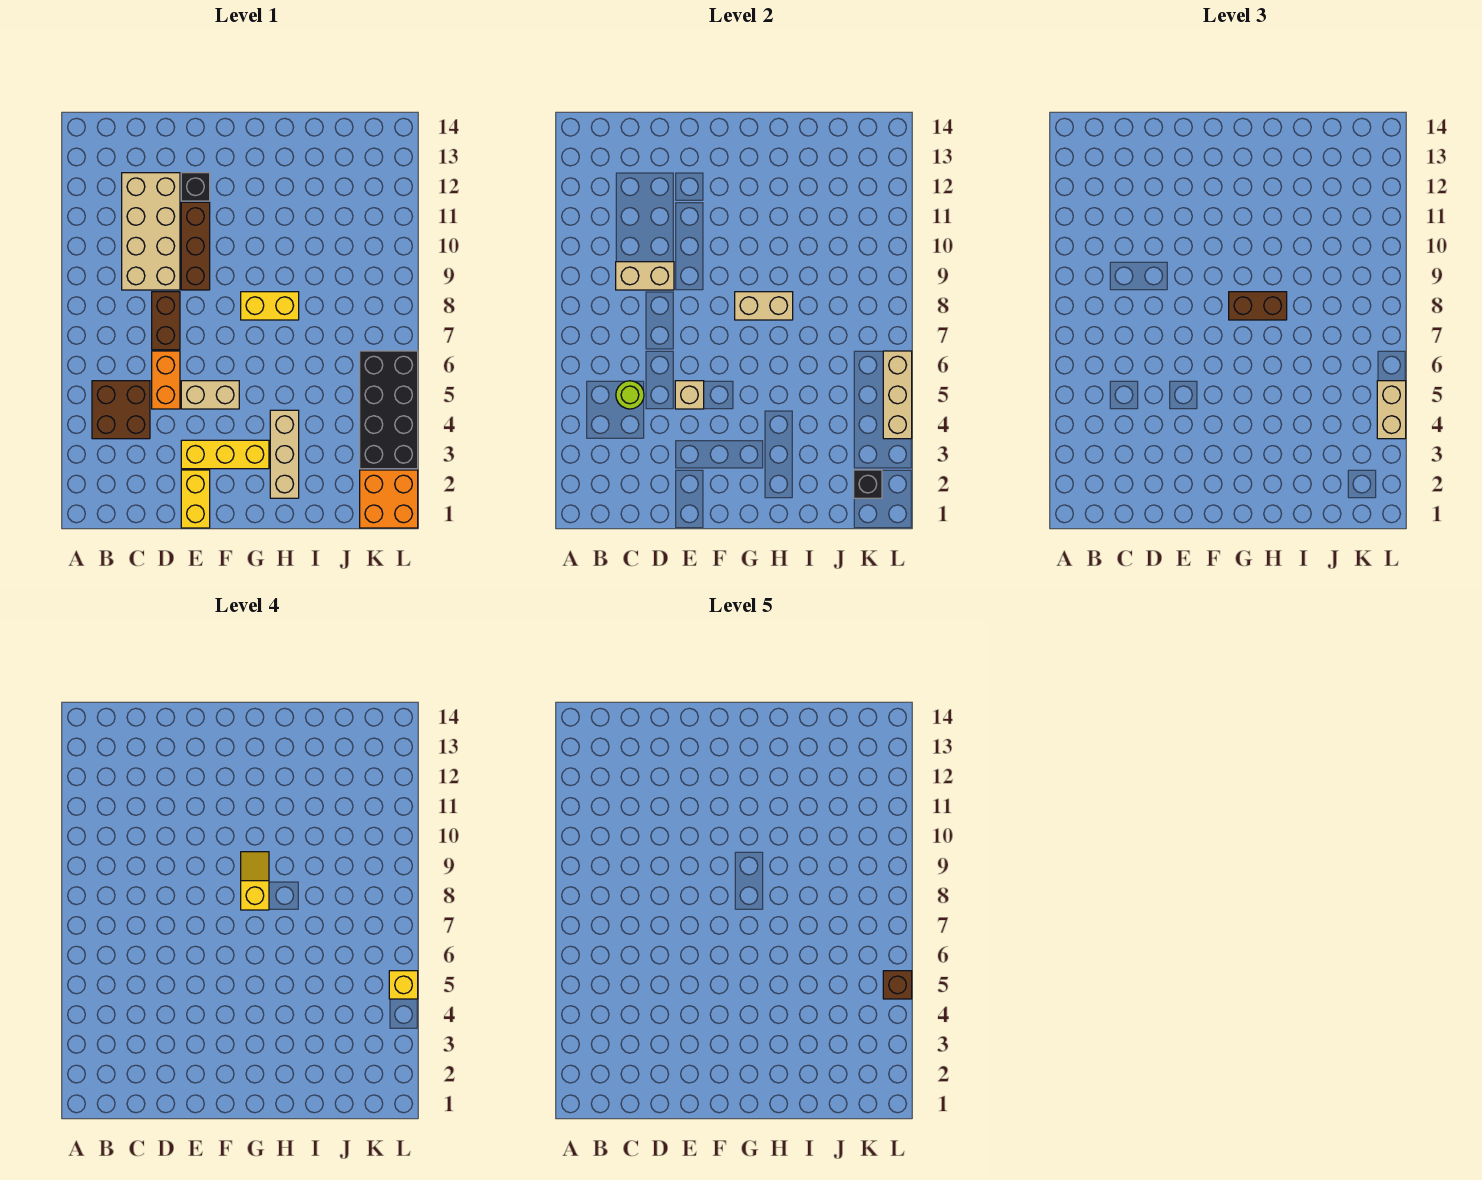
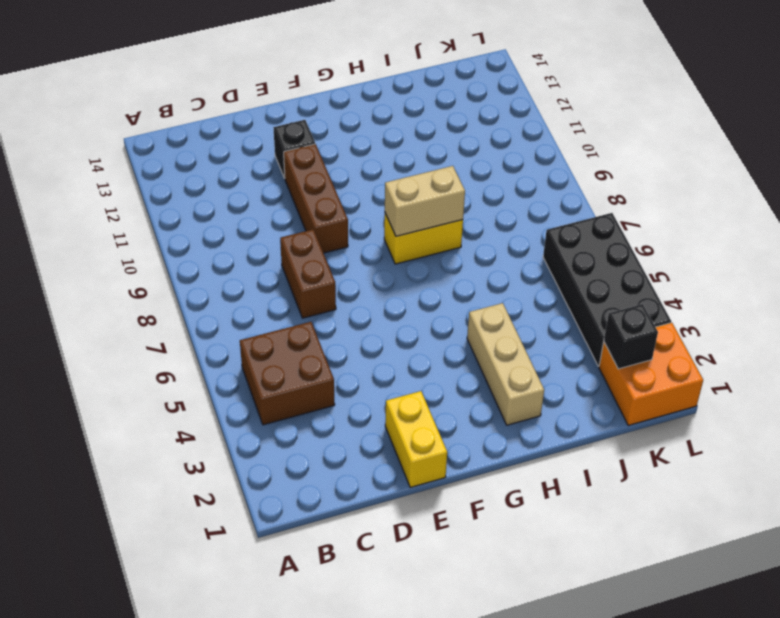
none -> tan 2x4 brick [122,173,180,290]
none -> orange 1x2 brick [152,351,180,409]
none -> yellow 1x3 brick [181,440,269,469]

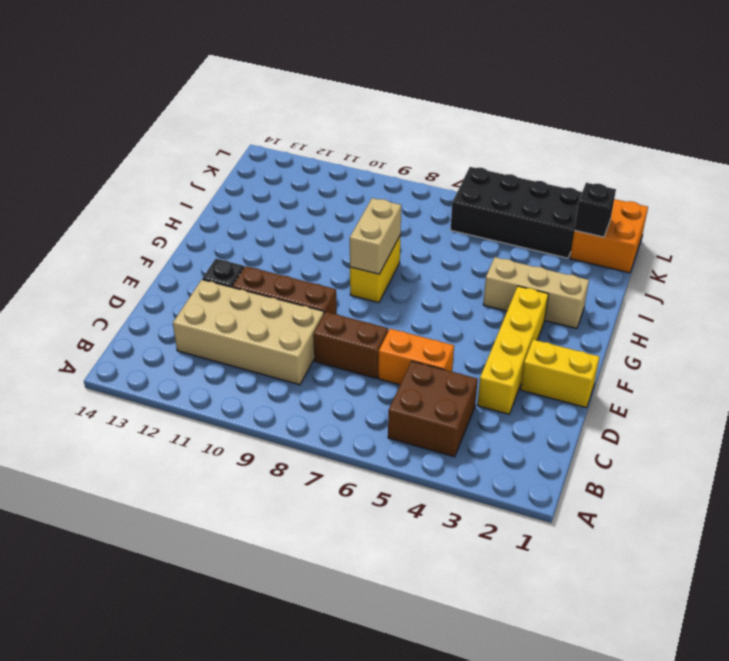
yellow 1x4 brick [477,286,548,414] -> yellow 1x3 brick [181,440,269,469]
none -> tan 1x2 brick [181,381,239,409]
none -> lime 1x1 round brick [616,381,644,409]
none -> tan 1x2 brick [616,262,674,290]

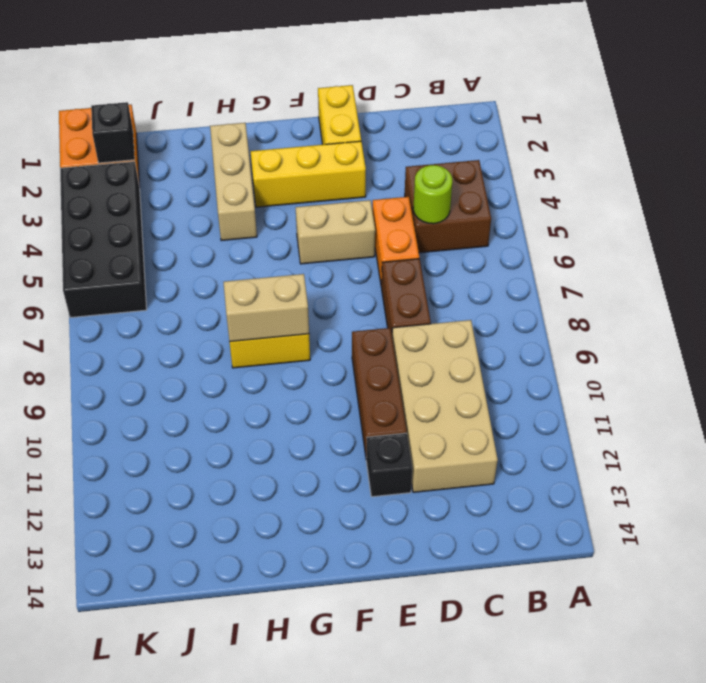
none -> tan 1x2 brick [616,262,674,290]
none -> tan 1x1 brick [675,381,704,409]
none -> tan 1x3 brick [883,351,912,439]

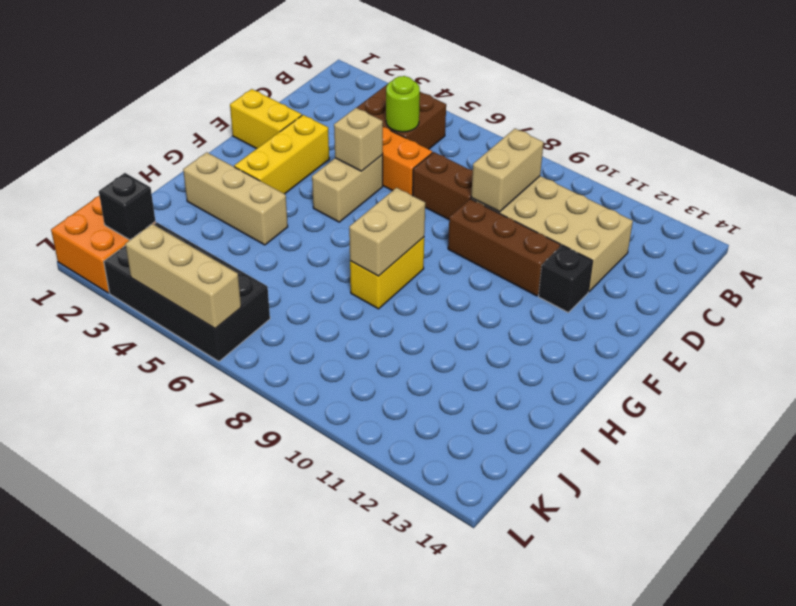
none -> brown 1x2 brick [1229,292,1287,320]
none -> tan 1x2 brick [1377,381,1406,439]
none -> yellow 1x2 slope [241,852,269,910]

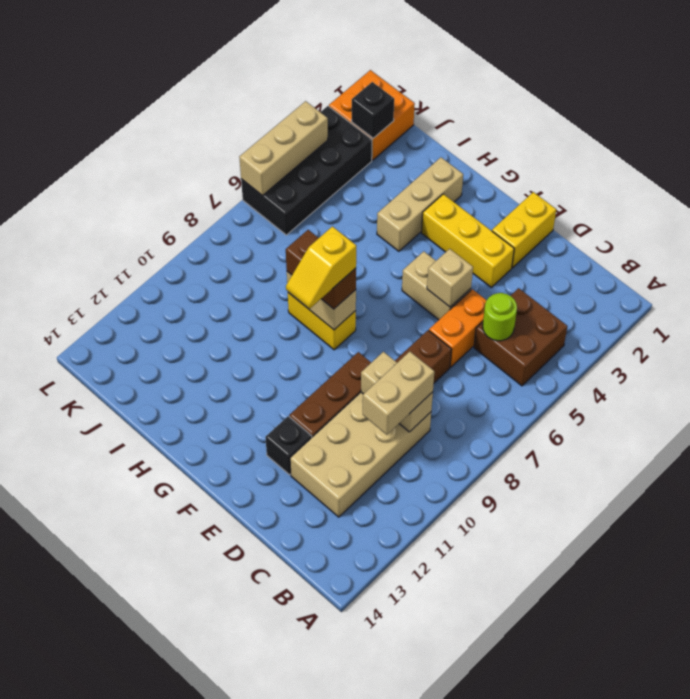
tan 1x2 brick [363,351,434,435] -> tan 1x2 brick moved to [1377,381,1406,439]
none -> yellow 1x1 brick [389,971,418,999]
none -> brown 1x1 brick [883,971,912,999]

